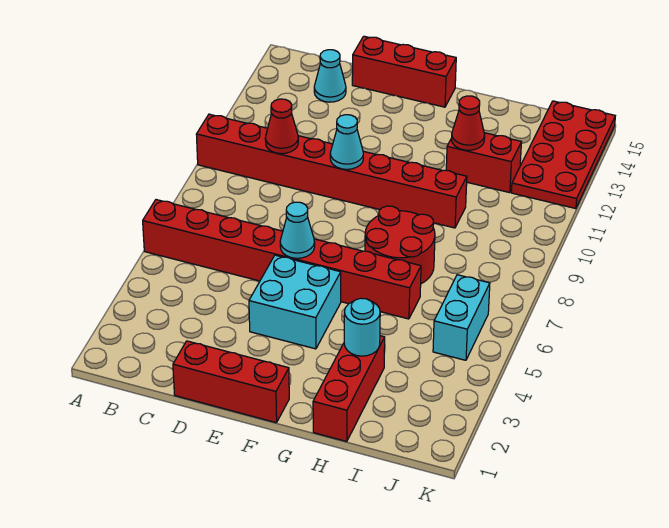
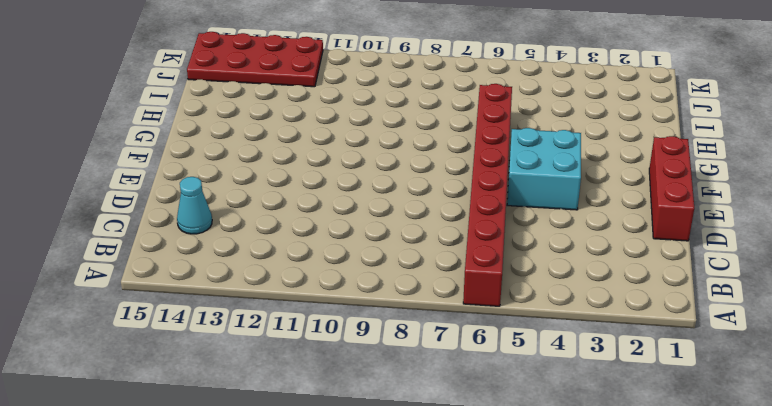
none -> red 1x8 brick [196,114,467,228]
none -> red 1x3 brick [352,36,456,107]
none -> red 2x2 round brick [365,206,435,284]

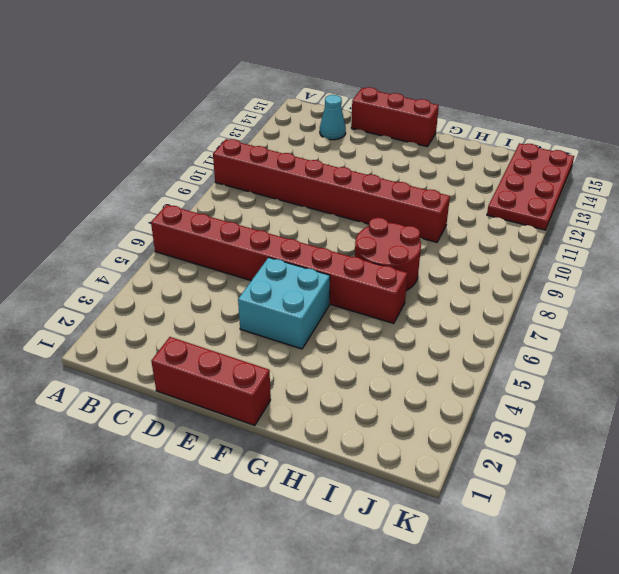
none -> red 1x3 brick [313,336,385,442]
none -> red 1x2 brick [446,133,522,193]
none -> cyan 1x2 brick [433,275,490,360]

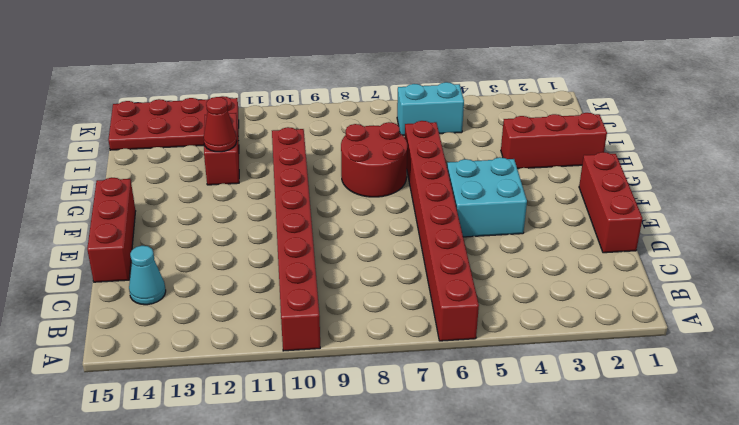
none -> red 1x1 cone [265,99,298,154]
none -> cyan 1x1 cone [280,202,315,258]
none -> cyan 1x1 cone [330,115,363,169]

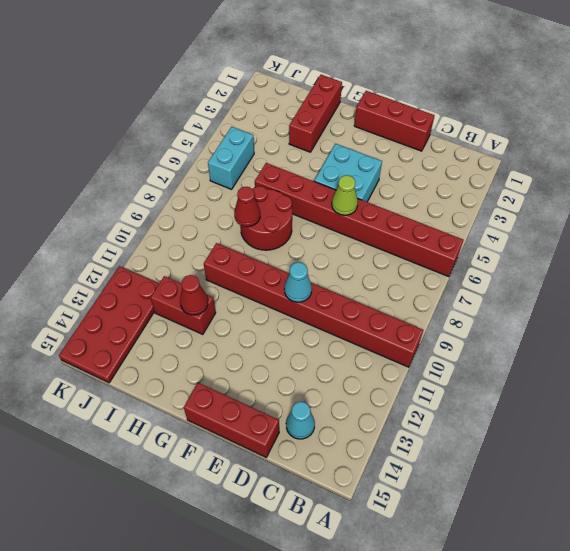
lime 1x1 cone [332,175,358,215] -> cyan 1x1 cone [280,202,315,258]
red 1x1 cone [234,187,260,227] -> red 1x1 cone moved to [265,99,298,154]
none -> cyan 1x1 round brick [344,298,380,356]

